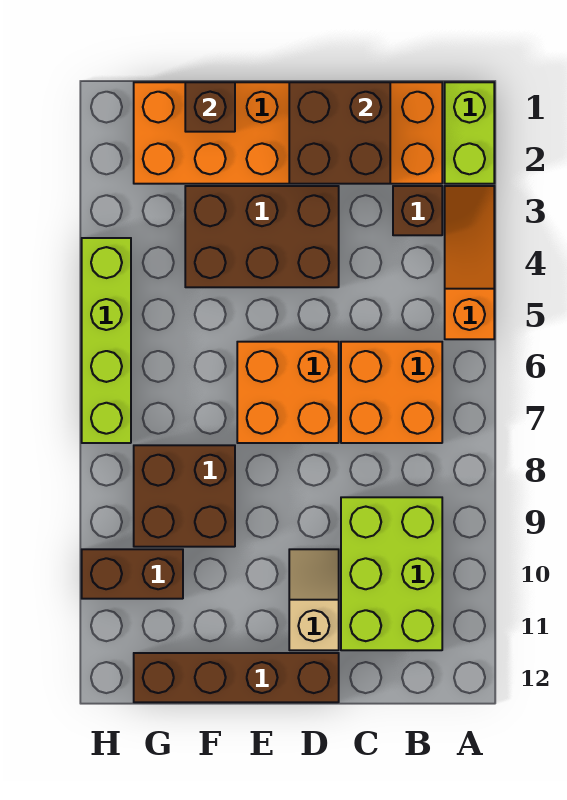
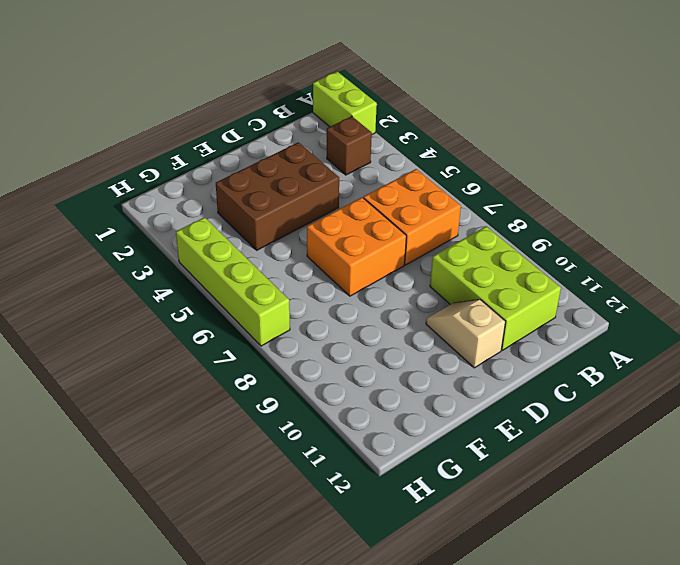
none -> orange 1x3 slope [445,186,494,339]
none -> orange 2x6 brick [134,82,442,184]
none -> brown 1x4 brick [134,653,339,702]

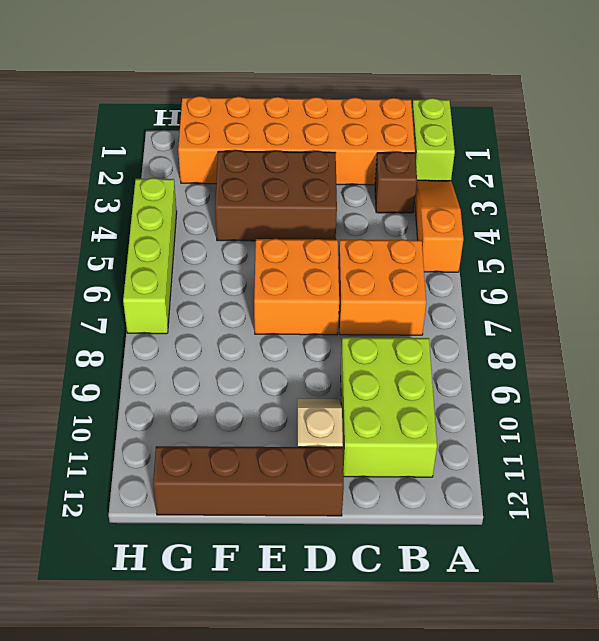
none -> brown 2x2 brick [134,445,235,547]
none -> brown 1x2 brick [82,549,183,599]
none -> brown 2x2 brick [289,82,390,184]

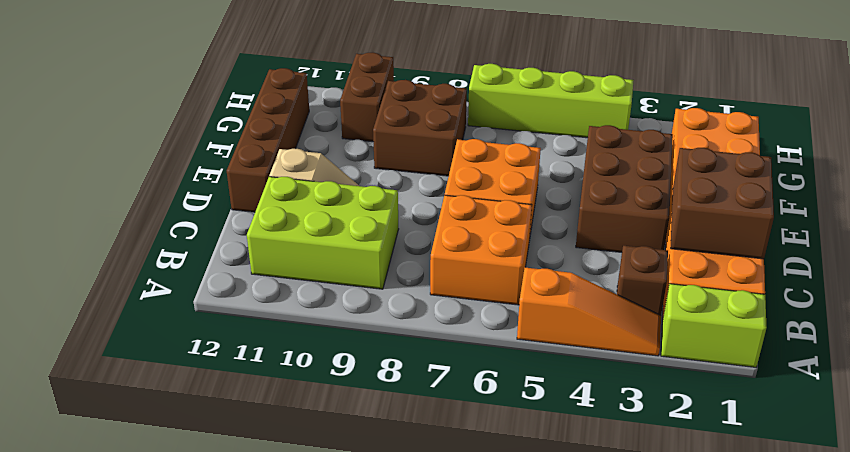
none -> brown 1x1 brick [185,82,235,132]

